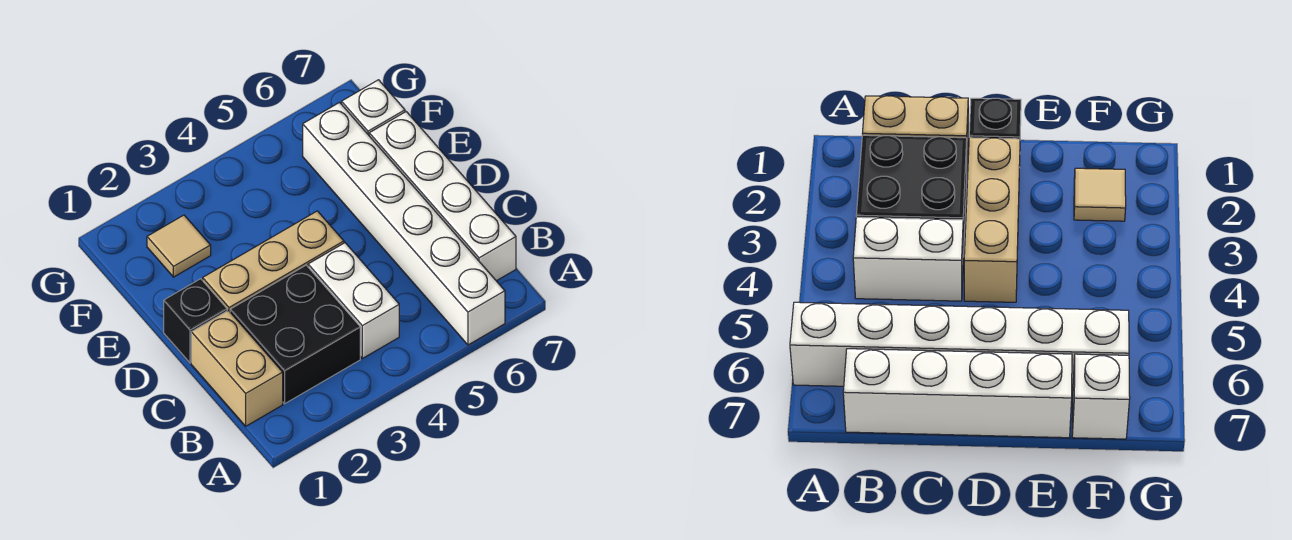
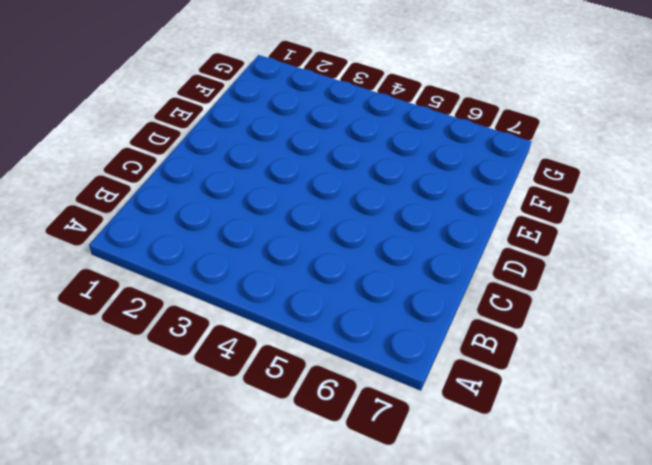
none -> white 1x6 brick [303,102,505,345]
none -> tan 1x2 brick [191,310,283,426]

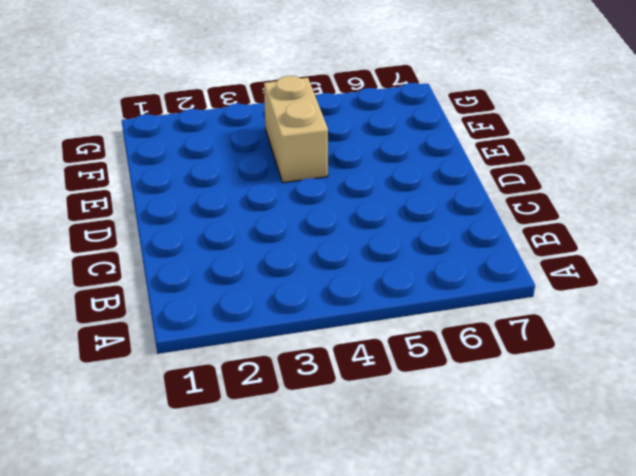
tan 1x2 brick [264,76,328,183] -> tan 1x2 brick moved to [191,310,283,426]
none -> white 1x6 brick [303,102,505,345]
none -> black 2x2 brick [230,265,360,404]

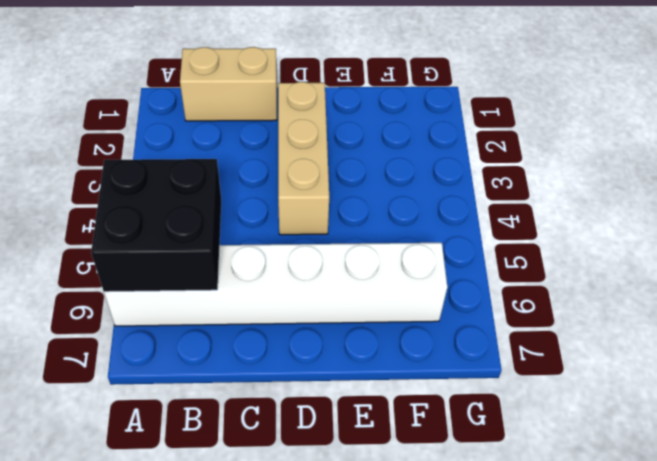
black 2x2 brick [91,159,221,292] -> black 2x2 brick moved to [230,265,360,404]
none -> white 1x2 brick [308,243,399,358]
none -> white 1x4 brick [369,112,516,281]

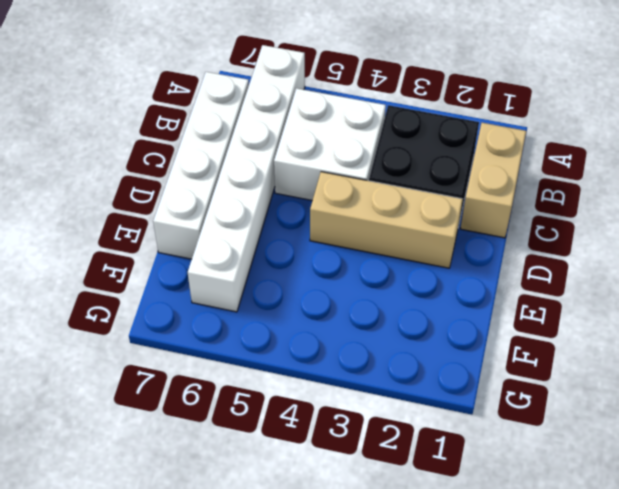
white 2x2 brick [274,88,386,201] -> white 1x2 brick [308,243,399,358]
none -> black 1x1 brick [164,279,227,363]
none -> tan 1x1 tile [147,215,211,277]

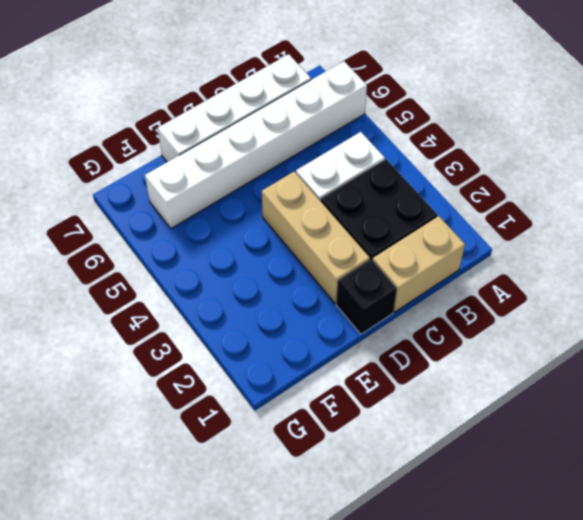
none -> tan 1x1 tile [147,215,211,277]
none -> white 1x1 brick [342,80,405,135]

